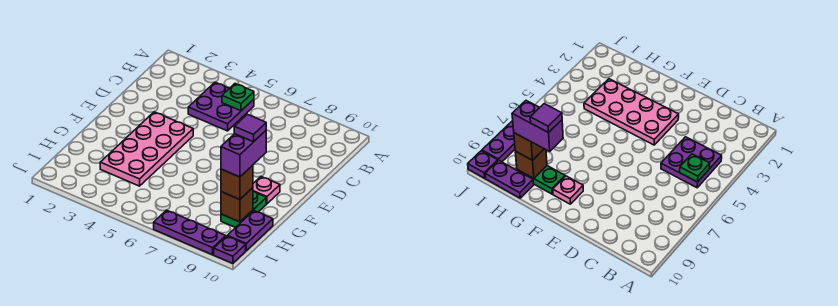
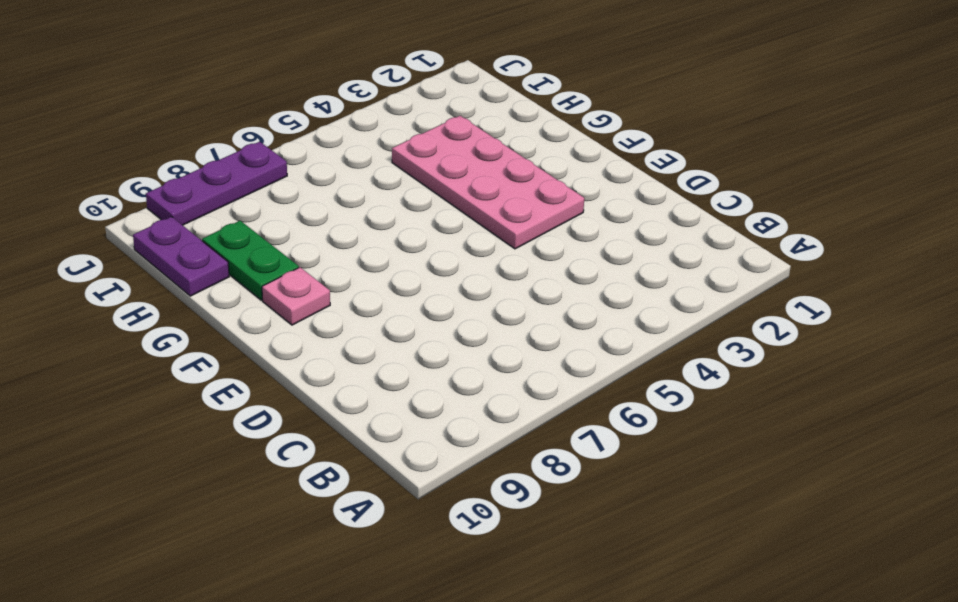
none -> purple 2x2 plate [188,82,254,131]
none -> purple 1x1 plate [214,236,246,263]
none -> green 1x1 plate [222,84,254,111]

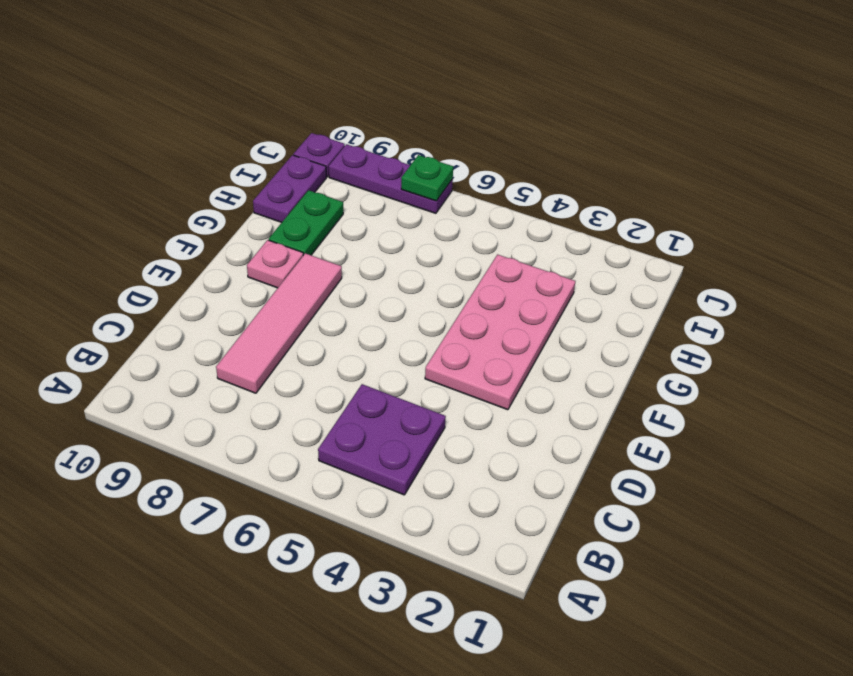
pink 1x4 tile [216,253,342,393] -> none
green 1x1 plate [401,155,453,201] -> green 1x1 plate moved to [222,84,254,111]
none -> brown 1x1 brick [221,188,253,222]
none -> brown 1x1 brick [221,165,253,199]
none -> purple 1x2 brick [221,131,266,177]

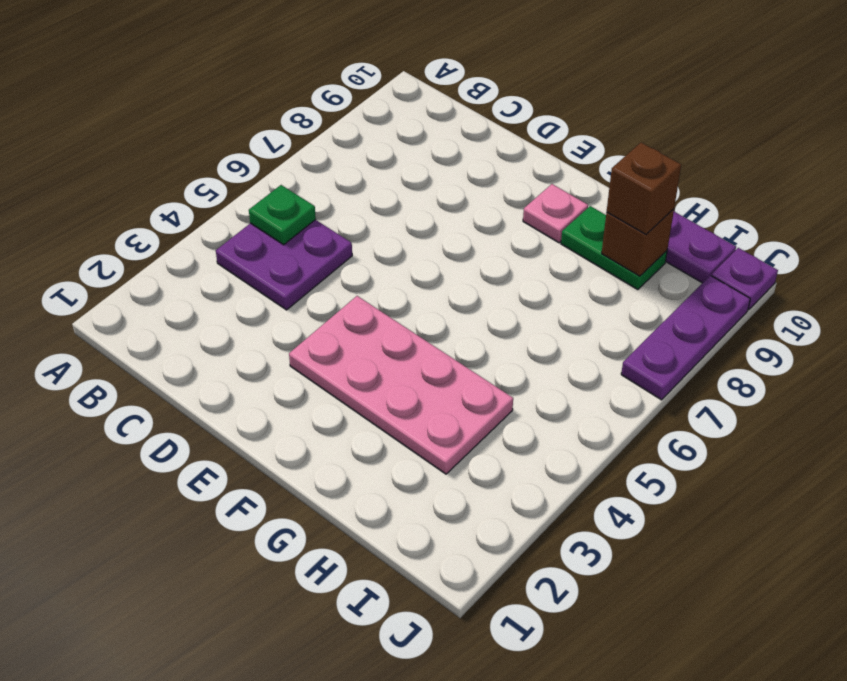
none -> purple 1x2 brick [221,131,266,177]
none -> purple 1x1 tile [234,114,266,142]

